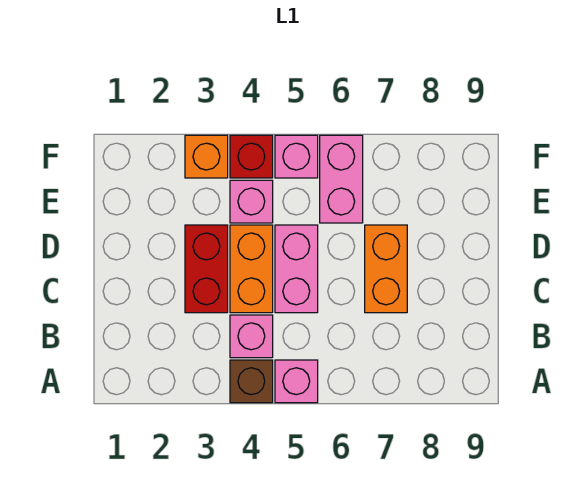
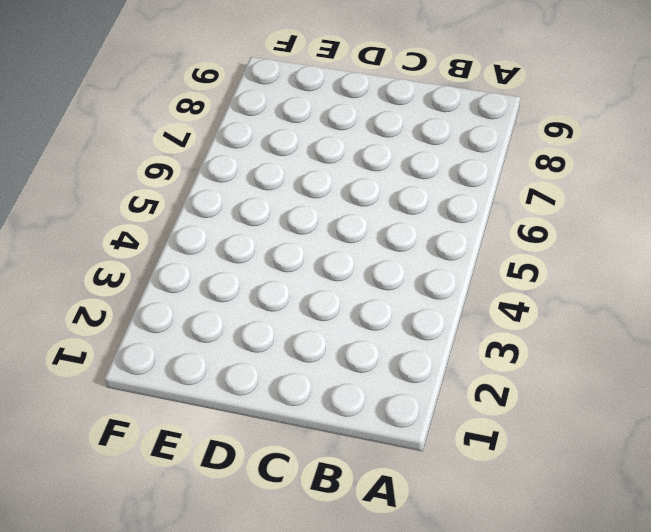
none -> brown 1x1 brick [230,360,273,403]
none -> pink 1x1 brick [275,360,318,403]
none -> pink 1x1 brick [230,315,273,358]

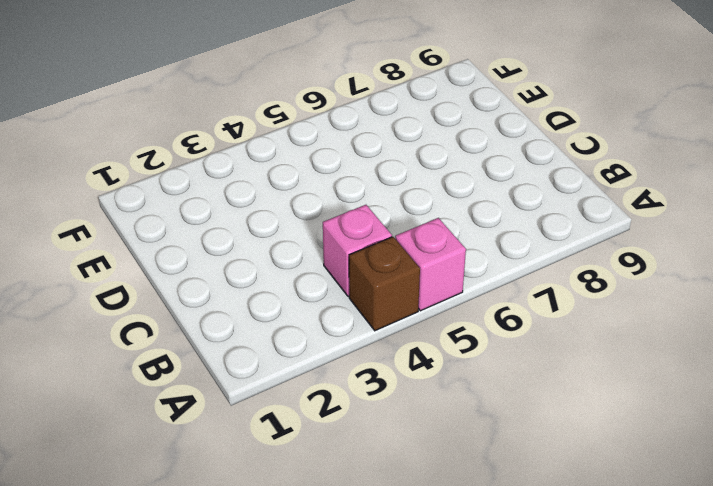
none -> red 1x2 brick [185,225,228,313]
none -> orange 1x2 brick [230,225,273,313]
none -> pink 1x2 brick [275,225,318,313]

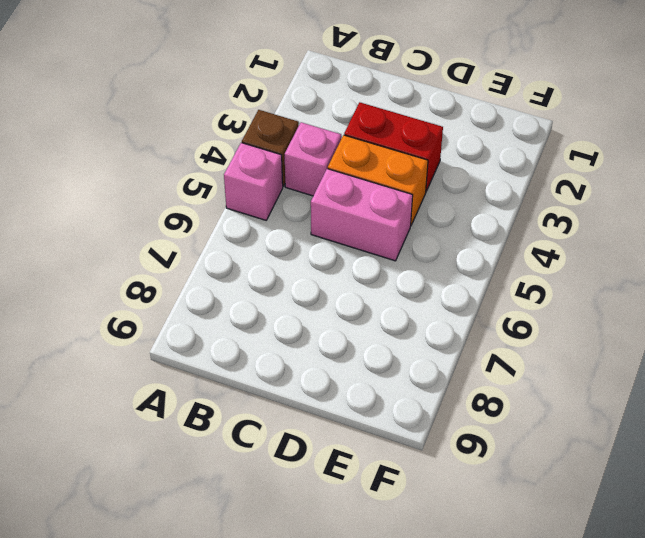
none -> orange 1x2 brick [365,225,407,313]
none -> pink 1x1 brick [230,180,273,223]
none -> pink 1x2 brick [320,135,363,223]

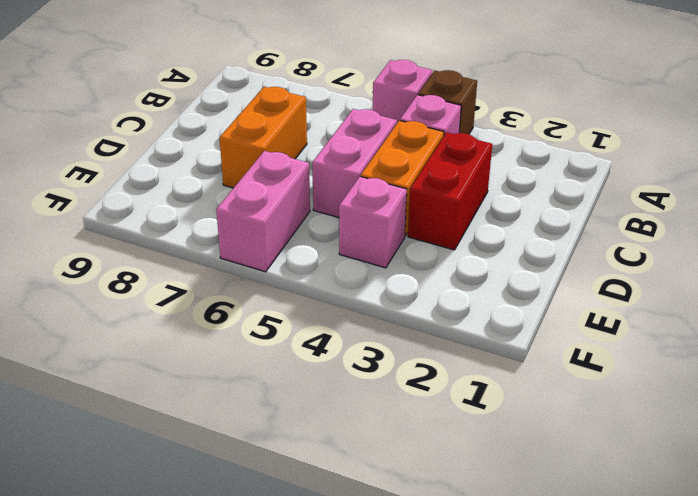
none -> orange 1x1 brick [185,135,228,178]
none -> red 1x1 brick [230,135,273,178]
none -> pink 1x1 brick [275,135,318,178]

